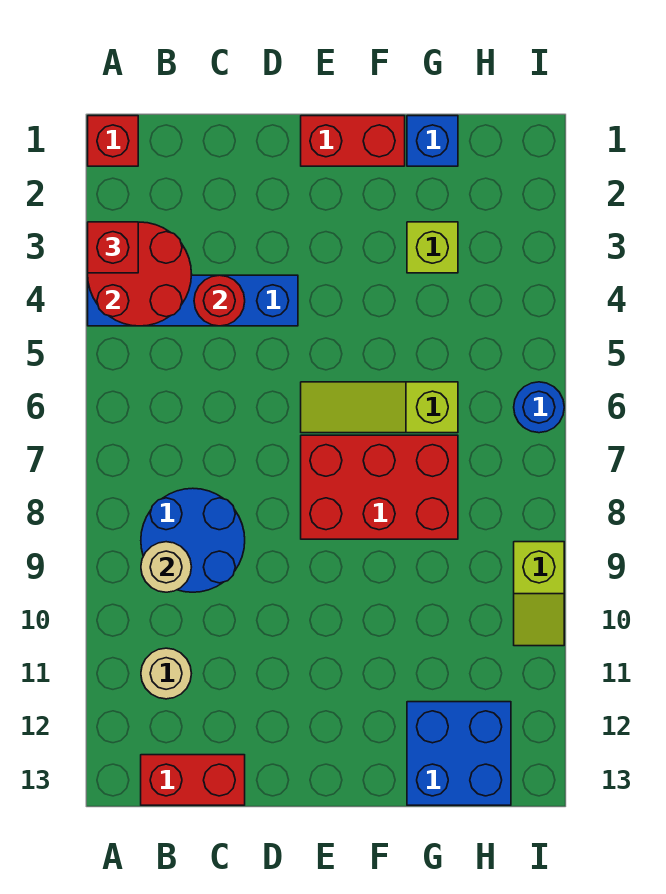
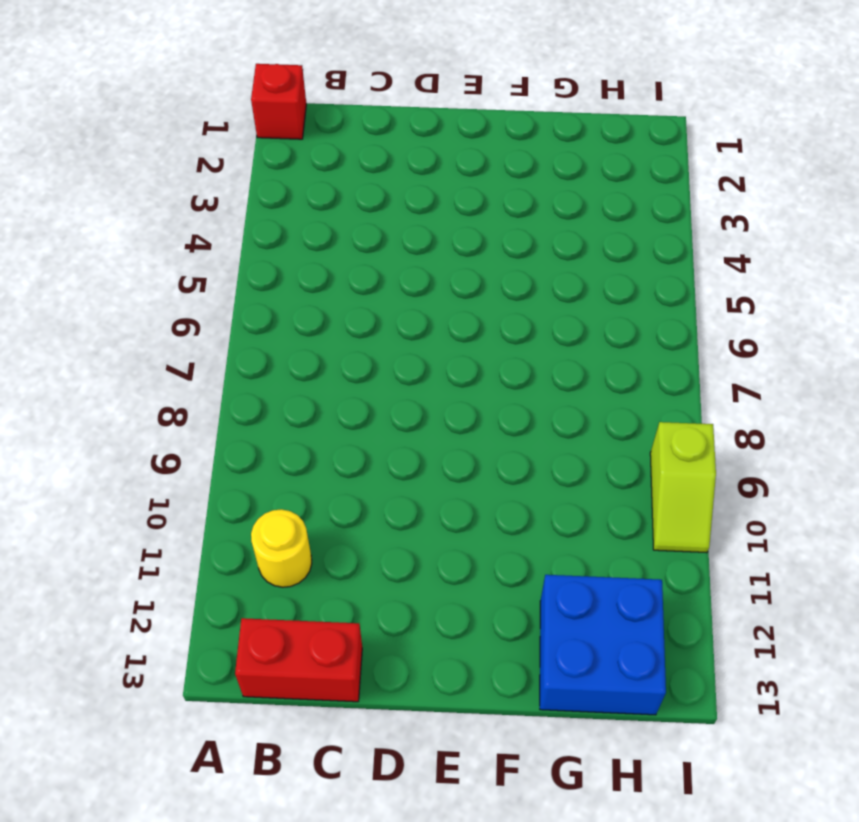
yellow 1x1 round brick [251,509,312,587] -> tan 1x1 round brick [141,648,191,699]
none -> blue 1x4 brick [88,275,298,326]
none -> blue 2x2 round brick [141,488,245,592]
none -> red 1x2 brick [301,116,405,166]

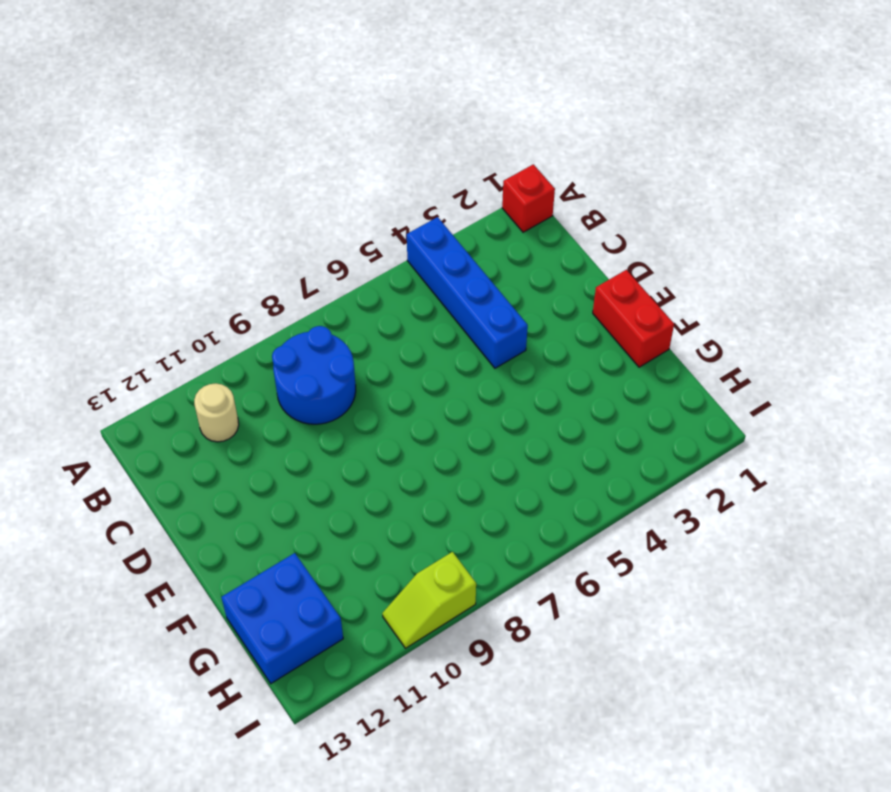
none -> red 1x2 brick [141,755,245,805]
none -> lime 1x3 slope [301,382,458,433]
none -> red 2x3 brick [301,435,458,539]

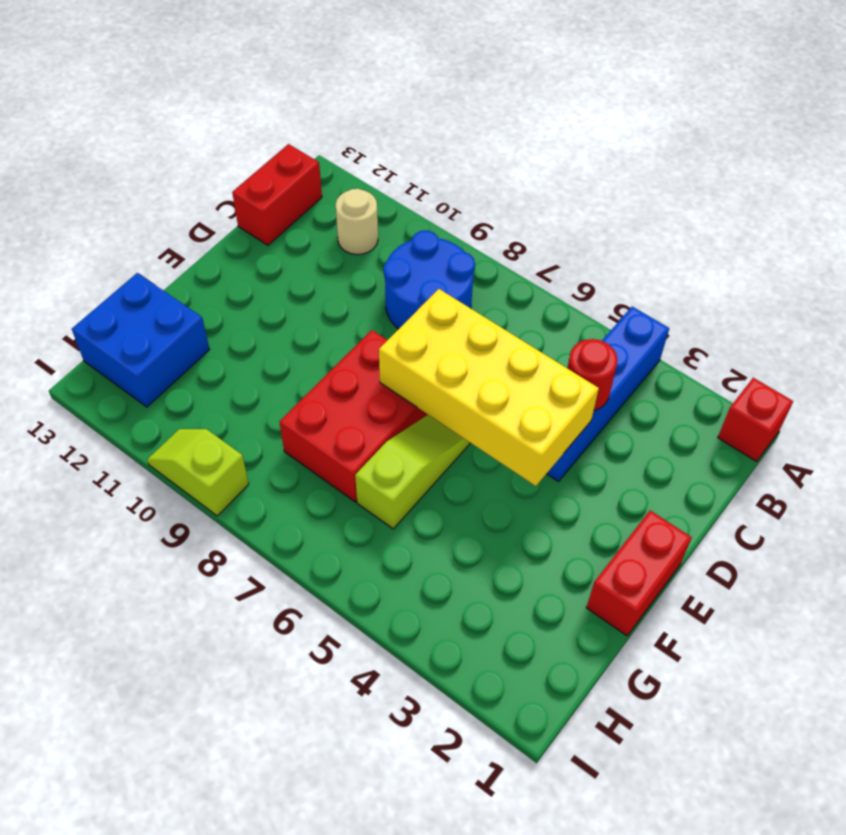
yellow 2x4 brick [379,289,599,486] -> none
none -> blue 1x1 brick [407,116,458,166]
none -> lime 1x1 brick [407,222,458,273]
none -> blue 1x1 round brick [514,382,564,433]

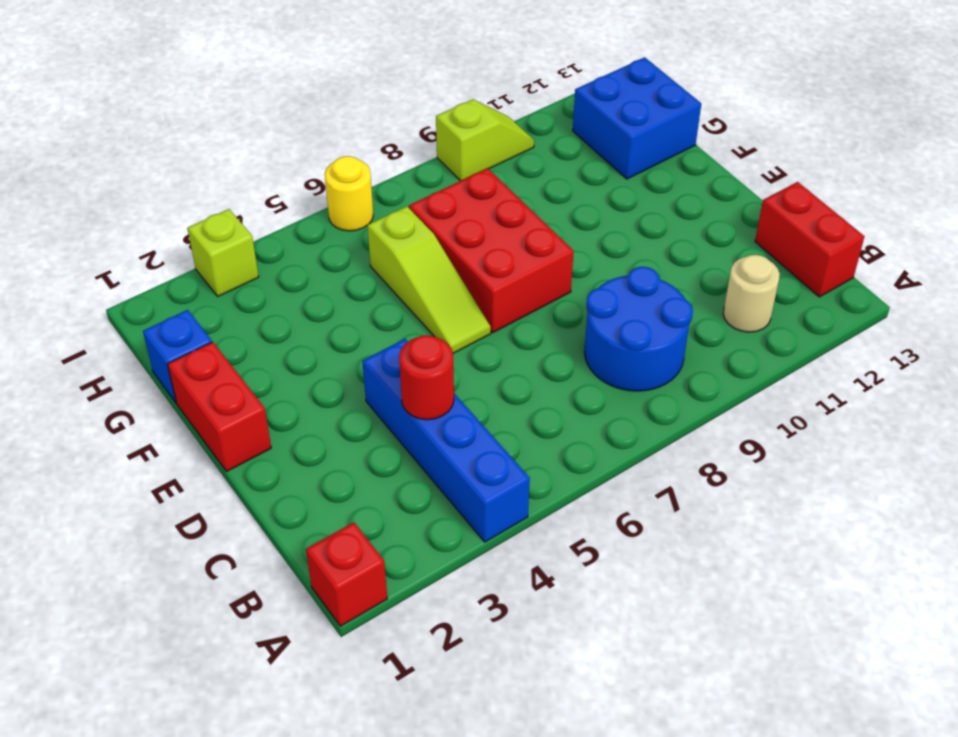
lime 1x1 brick [187,209,259,296] -> lime 1x1 brick moved to [407,222,458,273]
yellow 1x1 round brick [325,156,373,231] -> blue 1x1 round brick [514,382,564,433]
none -> red 2x2 round brick [88,222,191,326]
none -> tan 1x1 round brick [141,542,191,592]
none -> red 1x1 brick [88,222,138,273]

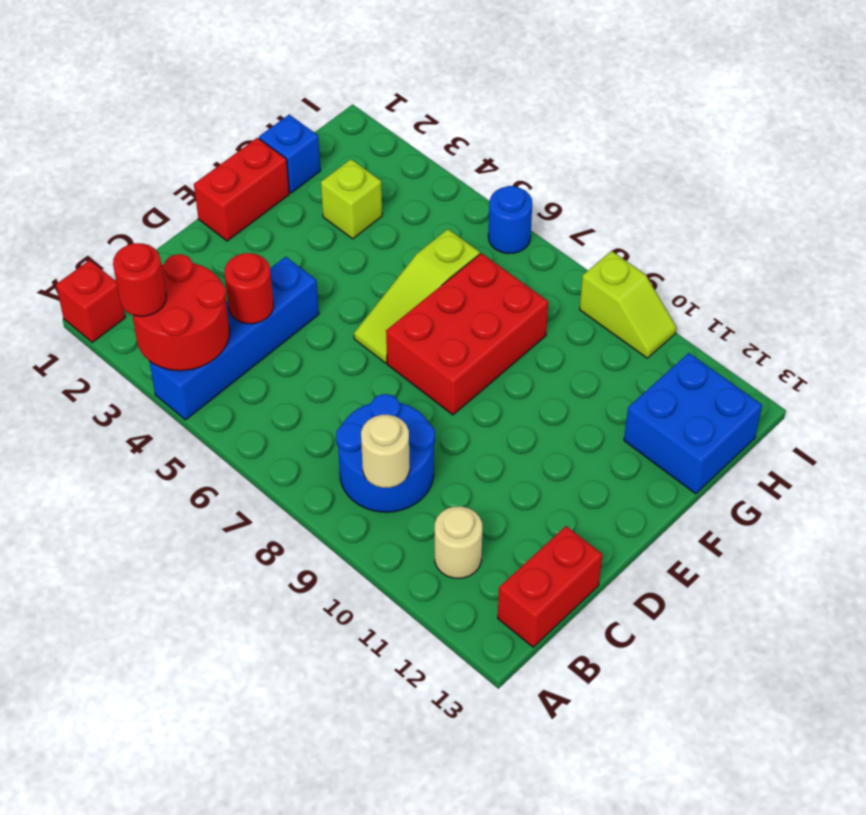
red 1x1 round brick [113,243,166,316] -> red 1x1 brick [88,222,138,273]

